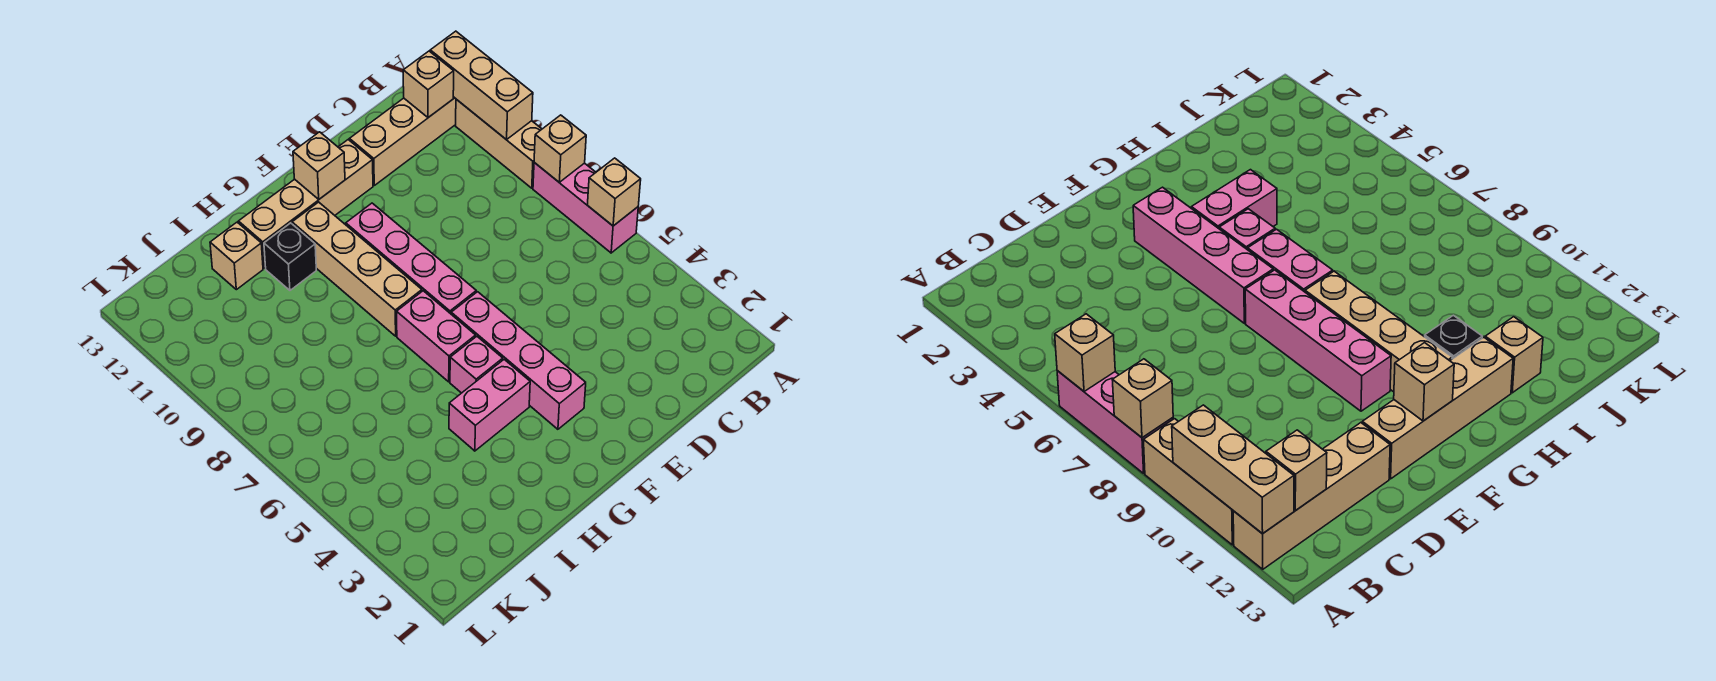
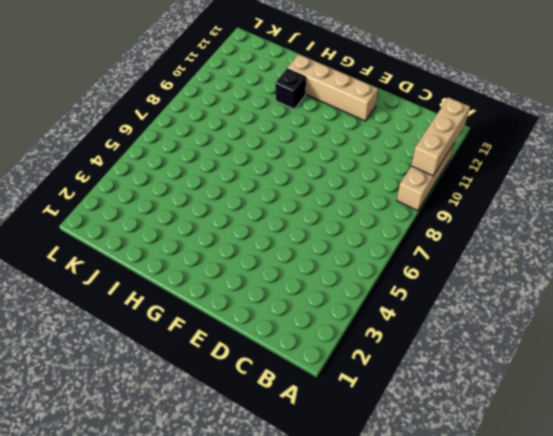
none -> pink 1x3 brick [533,163,638,253]
none -> tan 1x4 brick [350,97,456,185]
none -> pink 1x4 brick [451,292,586,429]

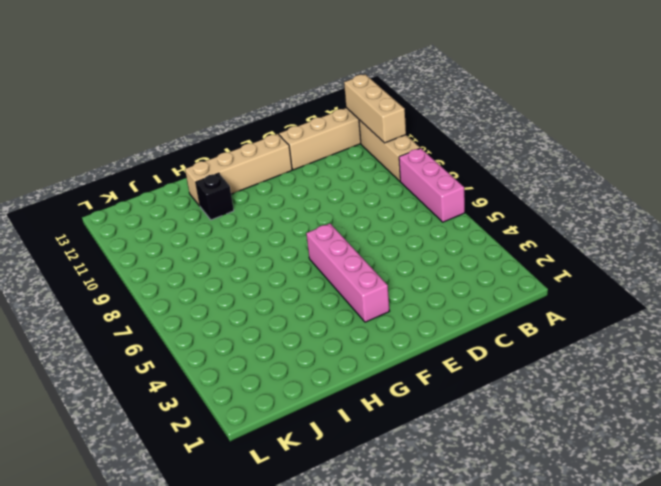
none -> pink 1x4 brick [346,203,476,314]
none -> pink 1x2 brick [449,360,530,451]
none -> pink 1x1 brick [450,336,503,393]

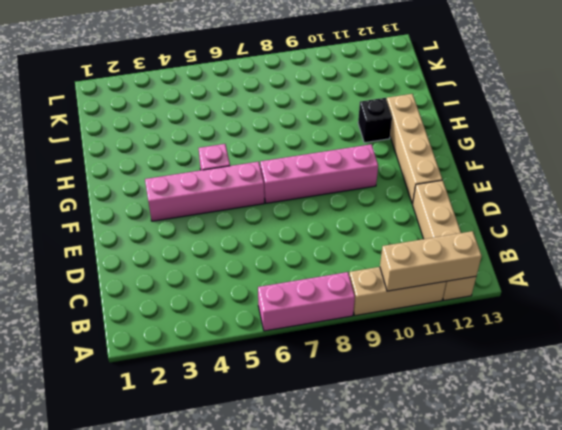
none -> pink 1x2 brick [449,360,530,451]
none -> pink 1x2 brick [397,291,476,382]
none -> tan 1x4 brick [292,202,422,336]

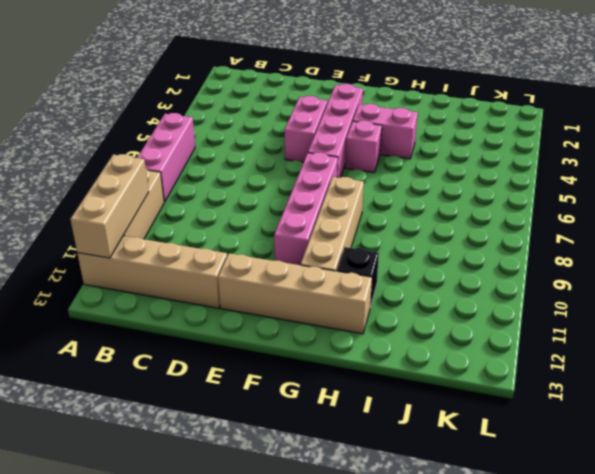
pink 1x2 brick [285,96,327,162] -> pink 1x2 brick moved to [397,291,476,382]
none -> tan 1x1 brick [210,222,263,290]
none -> tan 1x1 brick [588,158,641,226]
none -> tan 1x1 brick [534,115,586,182]

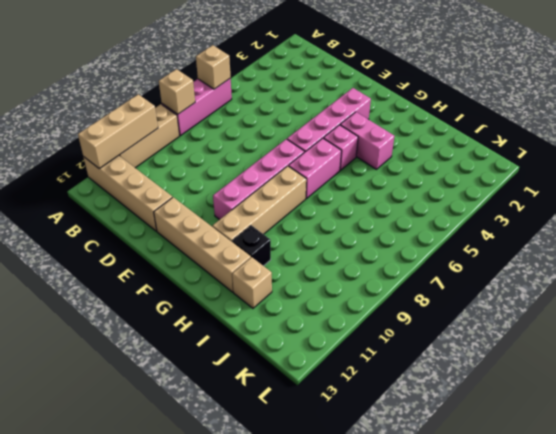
none -> tan 1x1 brick [403,51,454,117]
none -> tan 1x1 brick [293,132,345,199]

